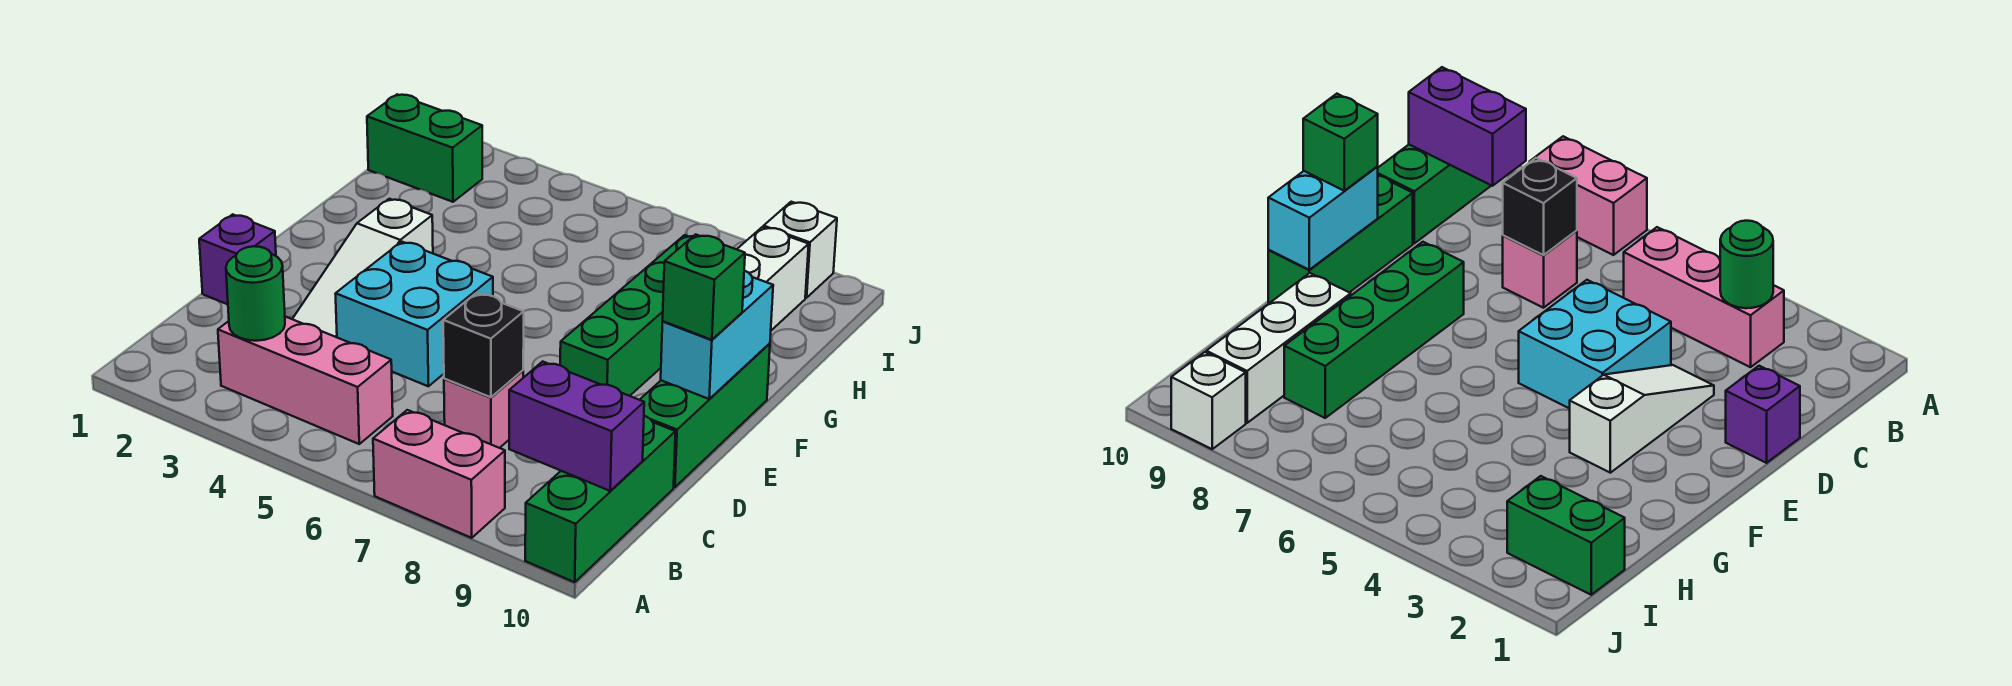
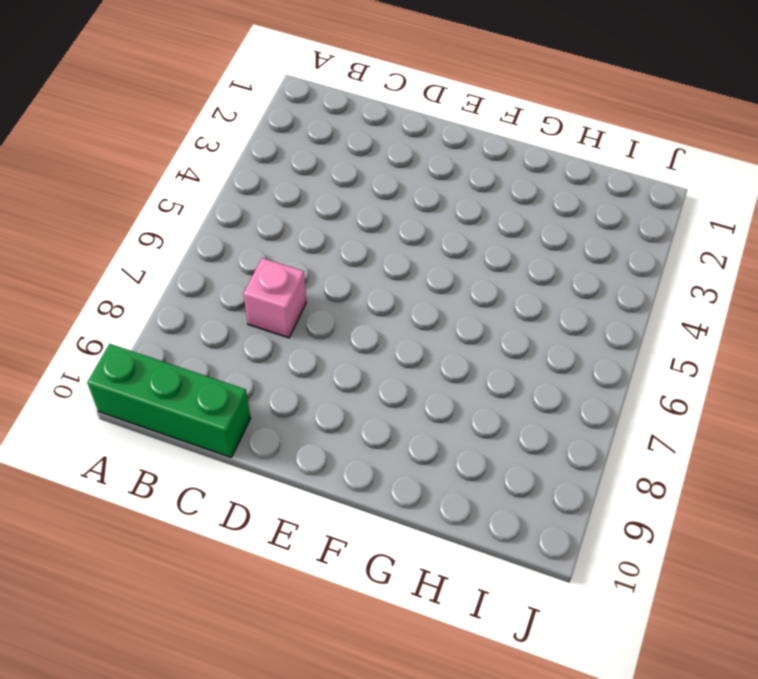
none -> pink 1x2 brick [373,410,505,538]
none -> pink 1x3 brick [218,317,393,444]
none -> purple 1x1 brick [199,214,276,304]

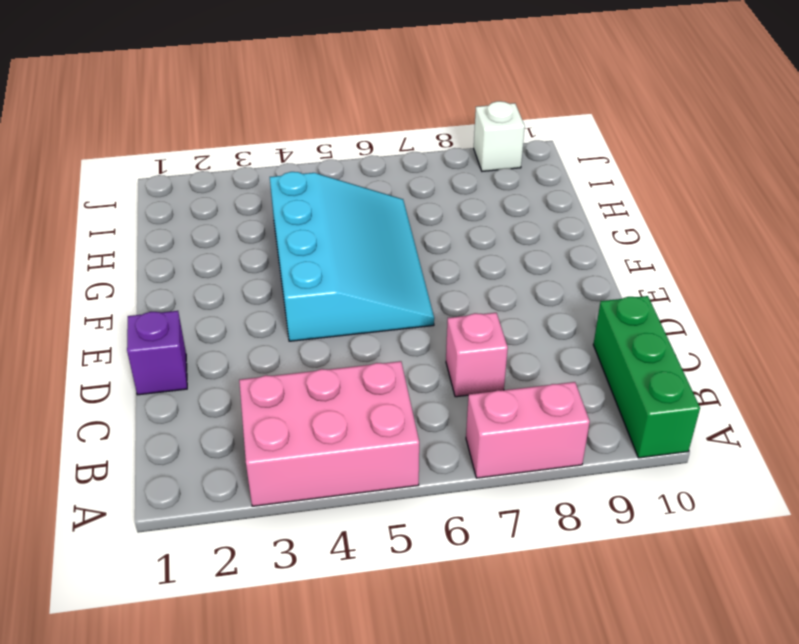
pink 2x3 brick [239,361,419,506] -> pink 1x3 brick [218,317,393,444]
cyan 3x4 slope [270,172,434,341] -> cyan 2x2 brick [335,242,493,386]
none -> white 1x3 slope [293,199,433,337]
none -> green 1x3 brick [640,343,770,487]
none -> green 1x4 brick [560,235,693,396]

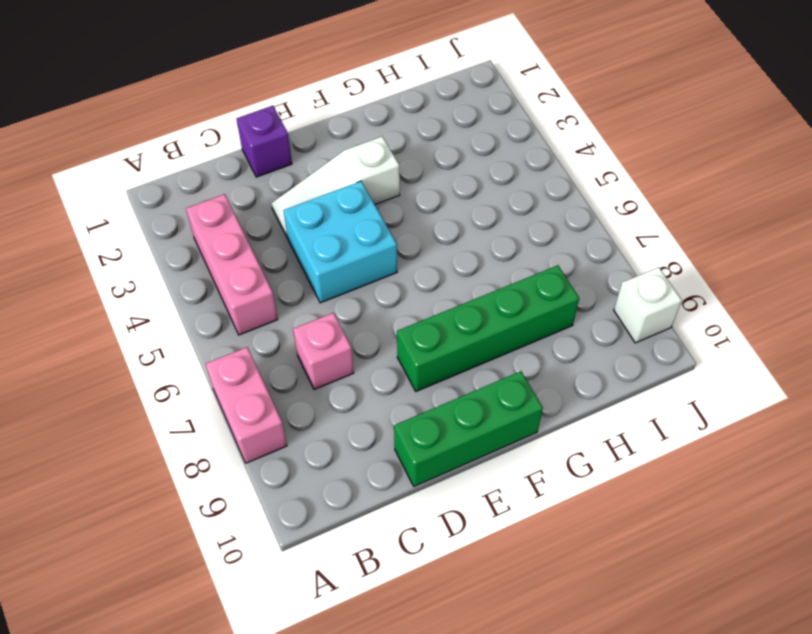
none -> green 1x3 brick [525,416,676,582]
none -> white 1x3 brick [737,227,809,330]
none -> green 1x2 brick [367,95,482,202]

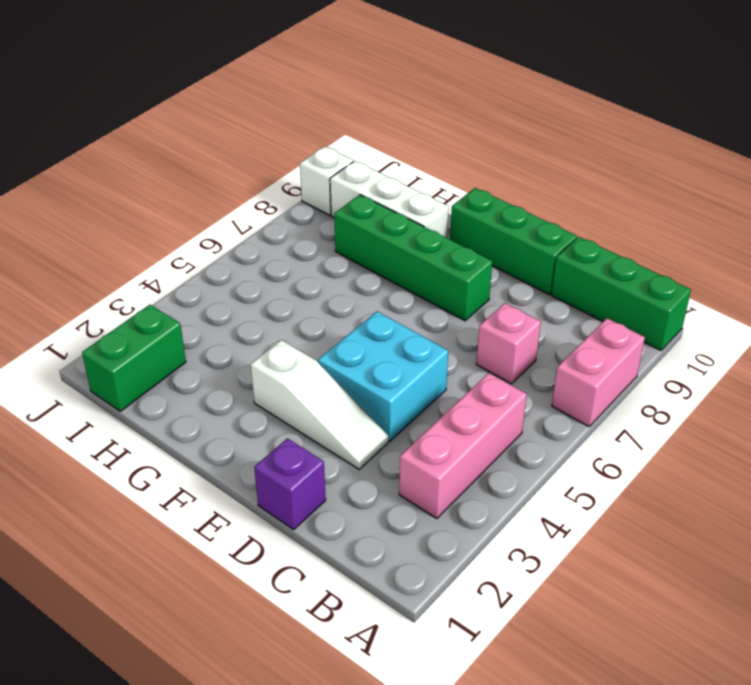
none -> green 1x1 round brick [226,246,285,341]
none -> purple 1x2 brick [509,362,644,491]
none -> black 1x1 brick [443,293,524,397]

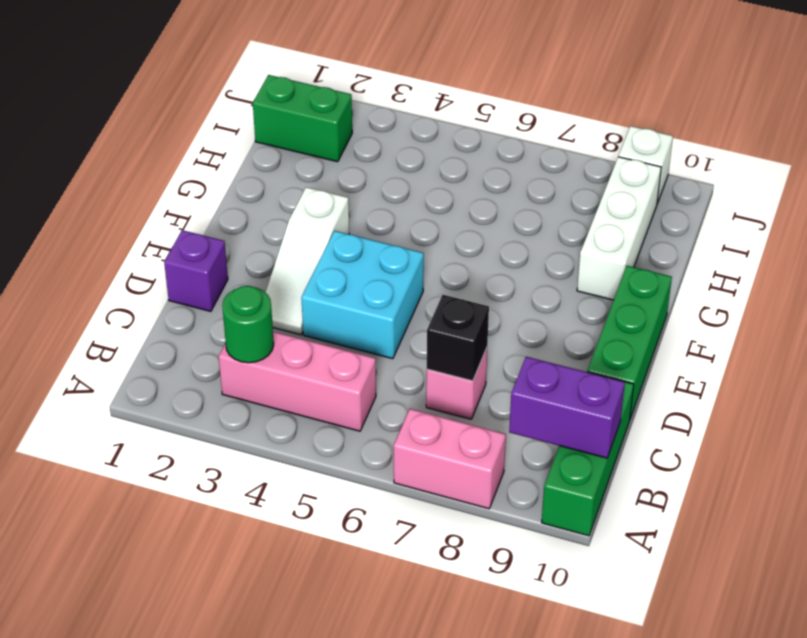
none -> green 1x4 brick [560,235,693,396]
none -> cyan 1x2 brick [661,270,773,399]
none -> green 1x1 brick [663,234,745,340]

